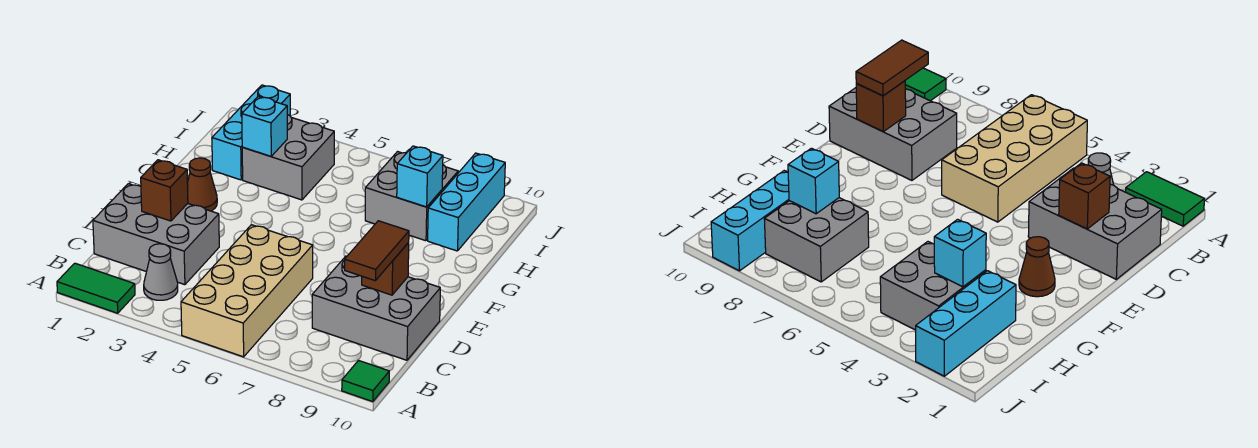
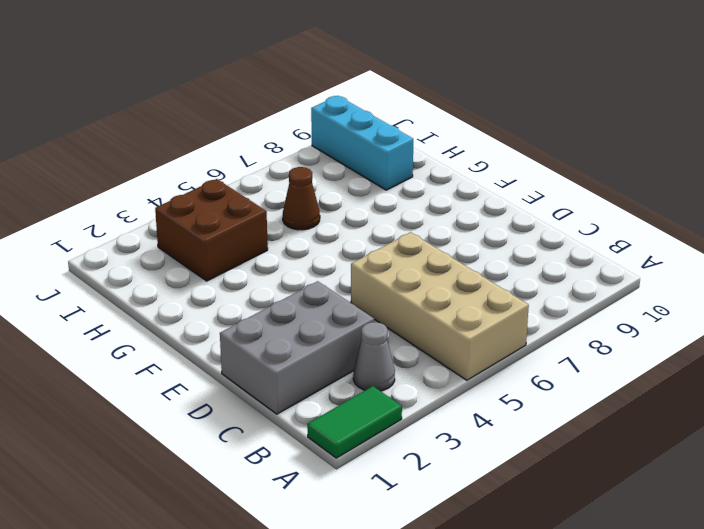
brown 2x2 brick [155,179,268,281] -> grey 2x2 brick [242,115,334,200]
brown 1x1 cone [283,167,320,230] -> brown 1x1 cone moved to [187,158,217,211]
none -> green 1x1 tile [342,360,389,402]
none -> grey 2x3 brick [312,256,440,360]
none -> cyan 1x3 brick [212,85,290,180]

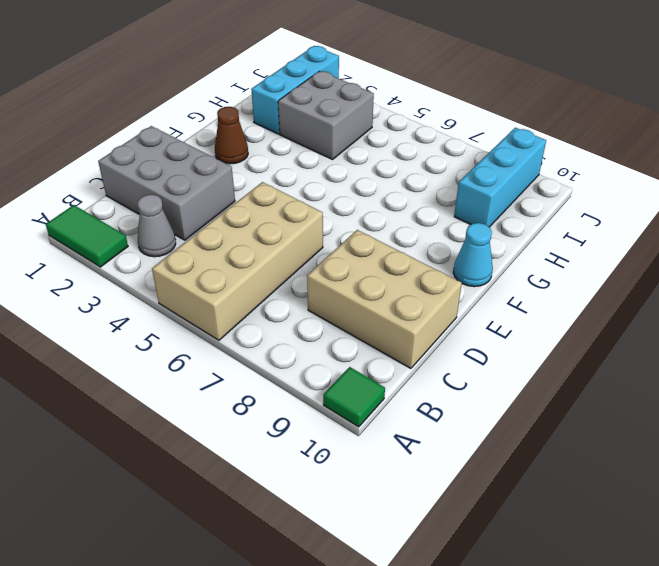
tan 2x3 brick [307,230,462,368] -> grey 2x3 brick [312,256,440,360]
cyan 1x1 cone [453,223,493,287] -> none
none -> grey 2x2 brick [365,152,458,241]
none -> brown 1x1 brick [141,160,188,221]
none -> brown 1x1 brick [362,243,409,295]

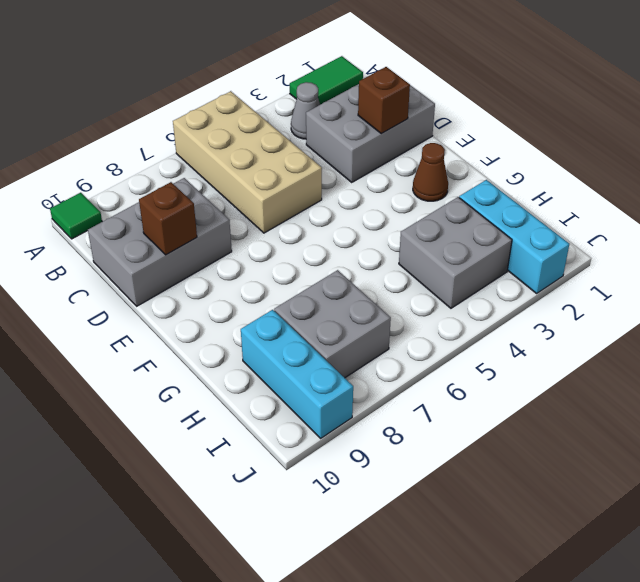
none -> cyan 1x1 brick [242,97,287,156]
none -> cyan 1x1 brick [397,146,443,207]
none -> brown 1x2 tile [345,221,409,281]

